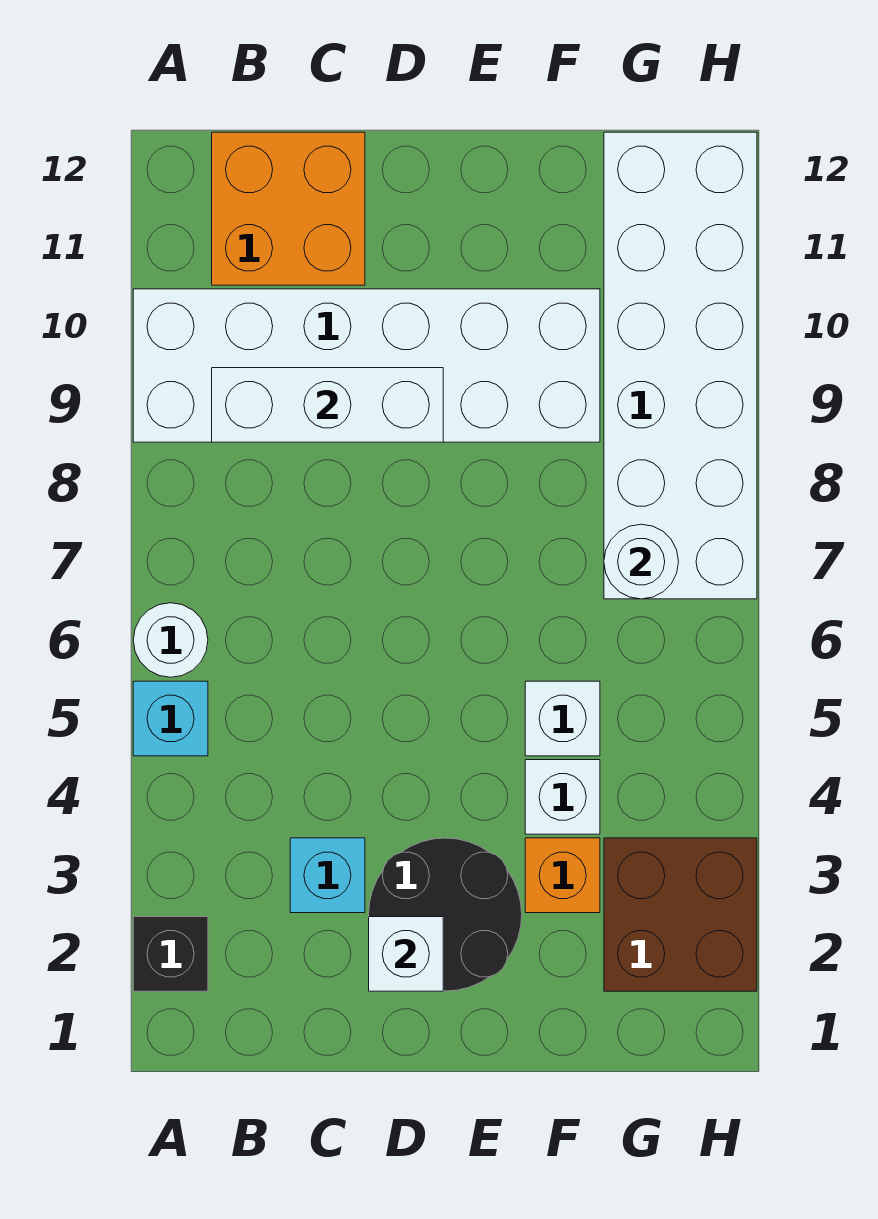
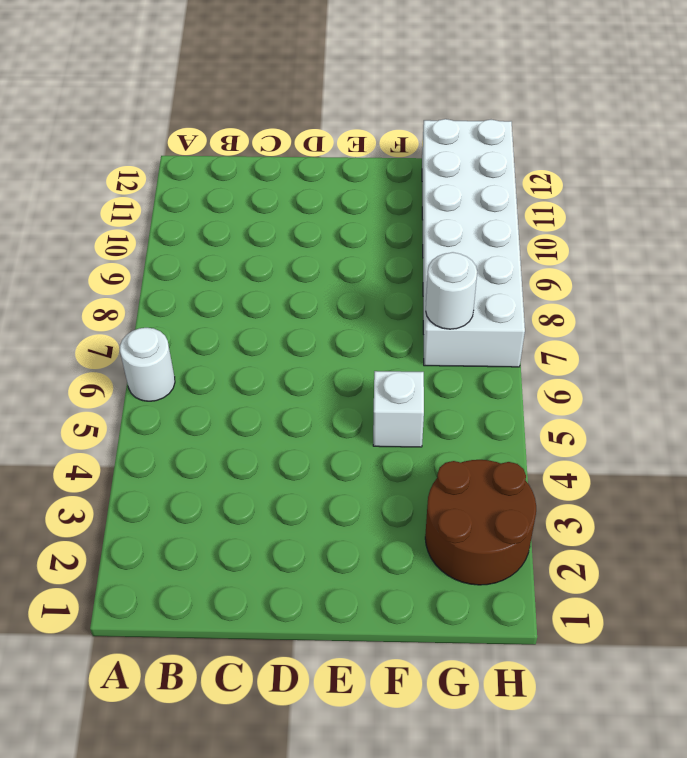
brown 2x2 round brick [425,460,536,585] -> brown 2x2 brick [604,838,757,991]
none -> black 1x1 brick [133,917,208,991]
none -> cyan 1x1 brick [133,681,208,756]
none -> white 2x6 brick [133,289,600,442]

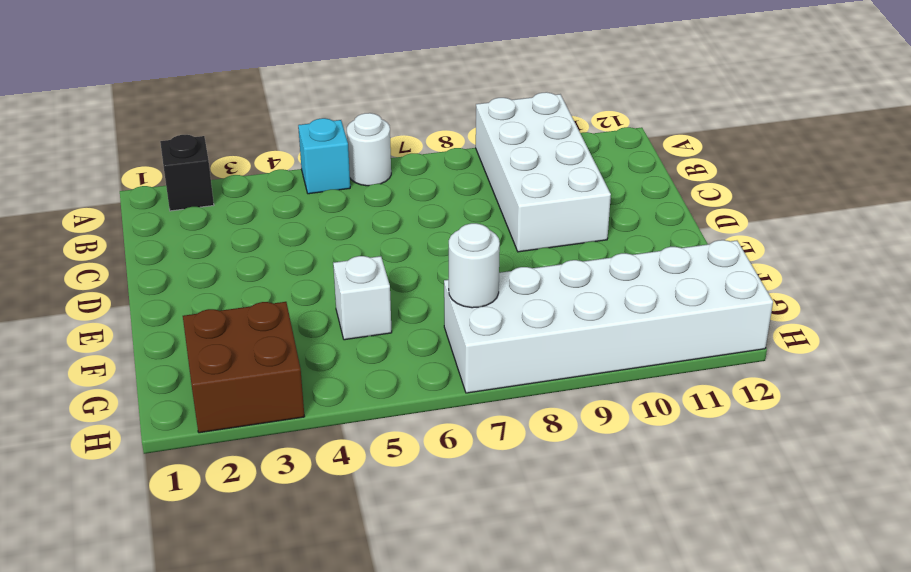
white 2x4 brick [476,92,611,252] -> white 2x6 brick [133,289,600,442]
none -> orange 2x2 brick [212,132,365,285]
none -> cyan 1x1 brick [290,838,365,913]
none -> black 2x2 round brick [369,838,522,991]

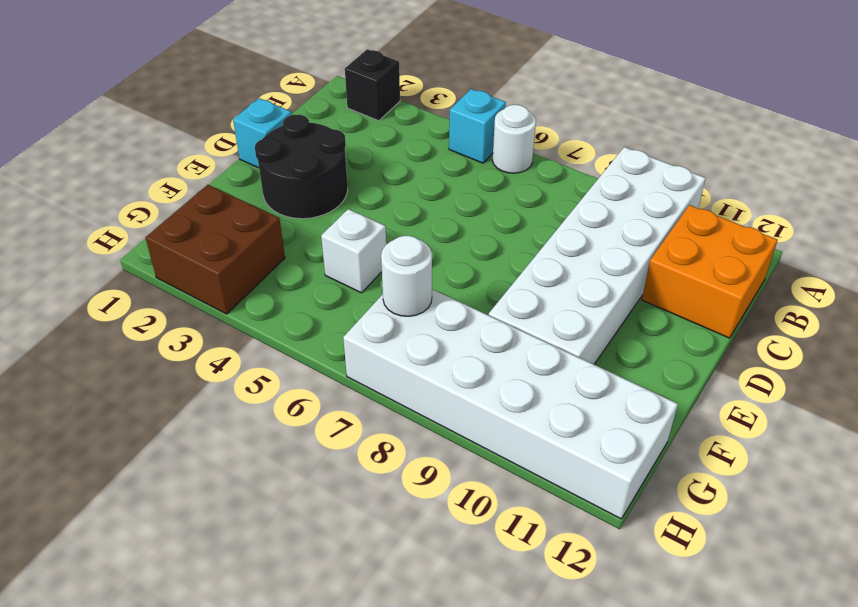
cyan 1x1 brick [233,98,292,168] -> cyan 1x1 brick moved to [290,838,365,913]
none -> orange 1x1 brick [525,838,600,913]
none -> white 1x1 brick [525,760,600,834]
none -> white 1x3 brick [212,368,443,442]

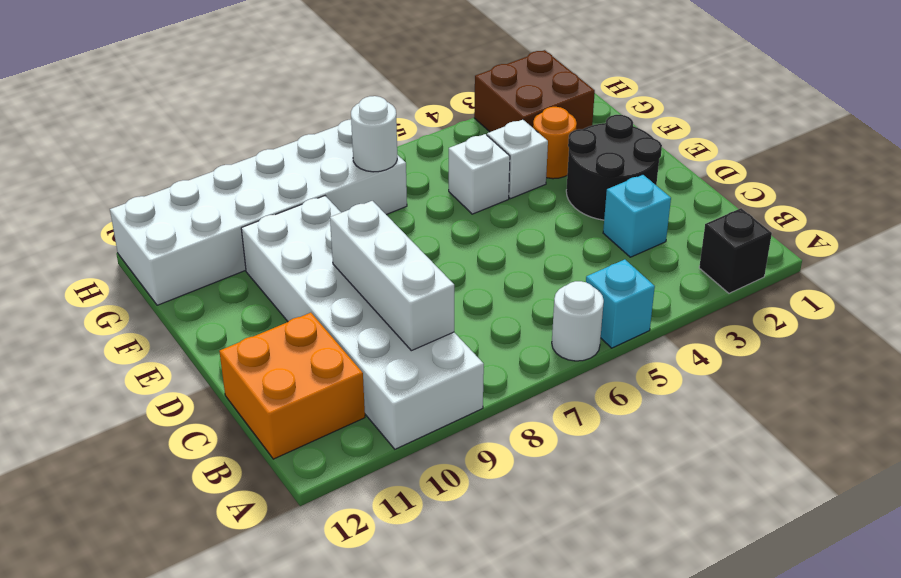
orange 1x1 round brick [533,107,577,179] -> orange 1x1 brick [525,838,600,913]
none -> white 1x1 brick [369,917,443,991]

